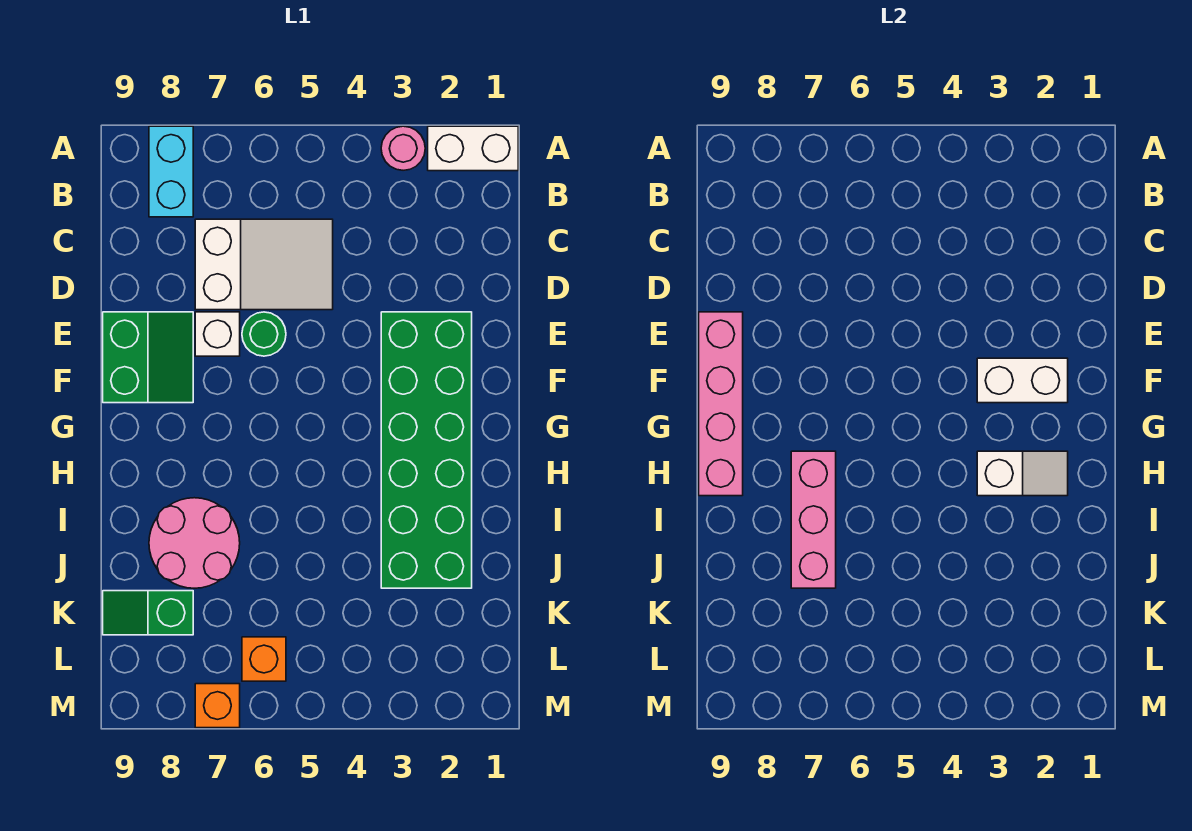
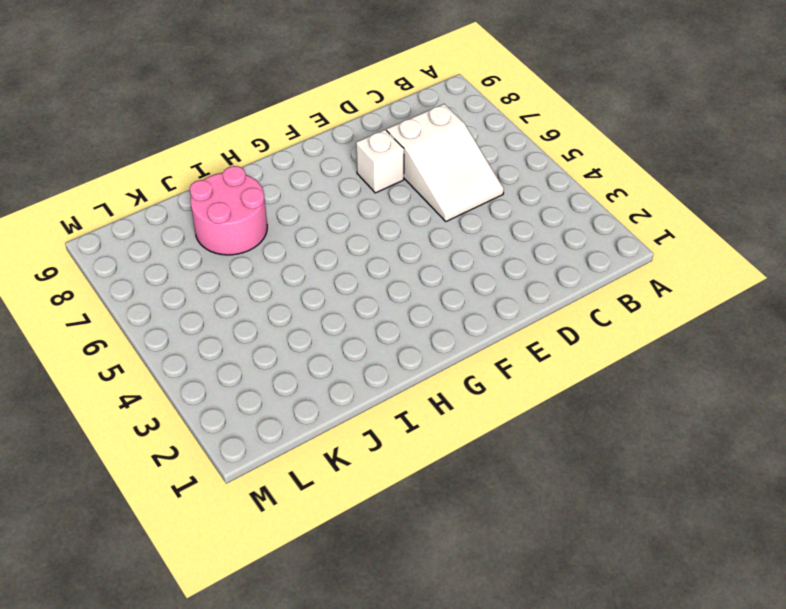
none -> white 1x2 brick [428,126,518,171]
none -> pink 1x1 round brick [381,126,425,170]
none -> cyan 1x2 brick [149,126,193,217]

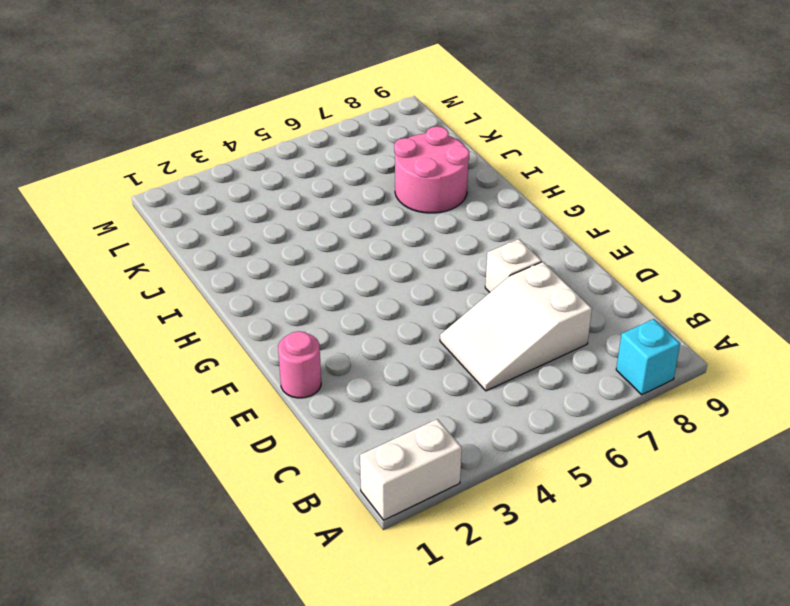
cyan 1x1 brick [616,319,680,395] -> cyan 1x2 brick [149,126,193,217]
pink 1x1 round brick [278,331,321,398] -> pink 1x1 round brick moved to [381,126,425,170]
none -> green 2x6 brick [381,312,472,588]
none -> green 1x1 round brick [242,312,286,356]
none -> green 2x2 slope [103,312,193,403]

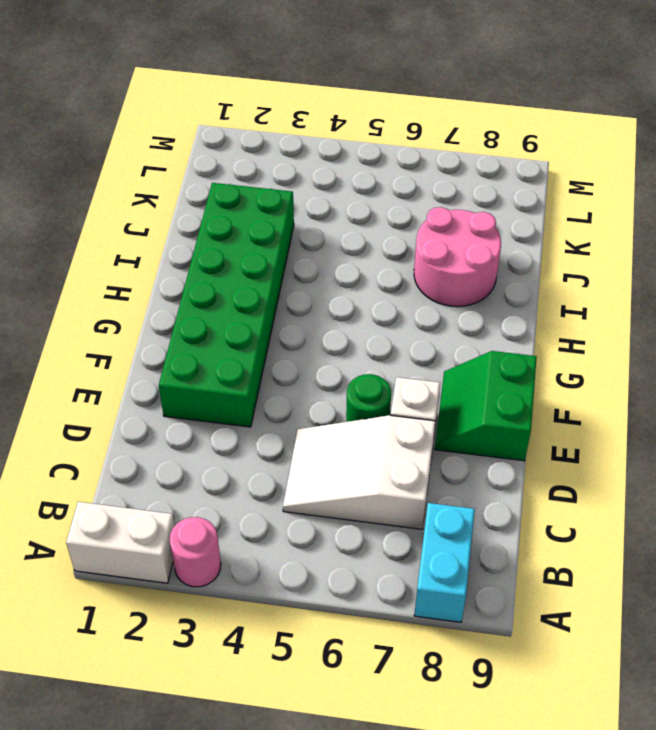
none -> green 1x2 slope [103,591,193,635]
none -> orange 1x1 brick [242,637,286,681]
none -> orange 1x1 brick [195,684,240,728]

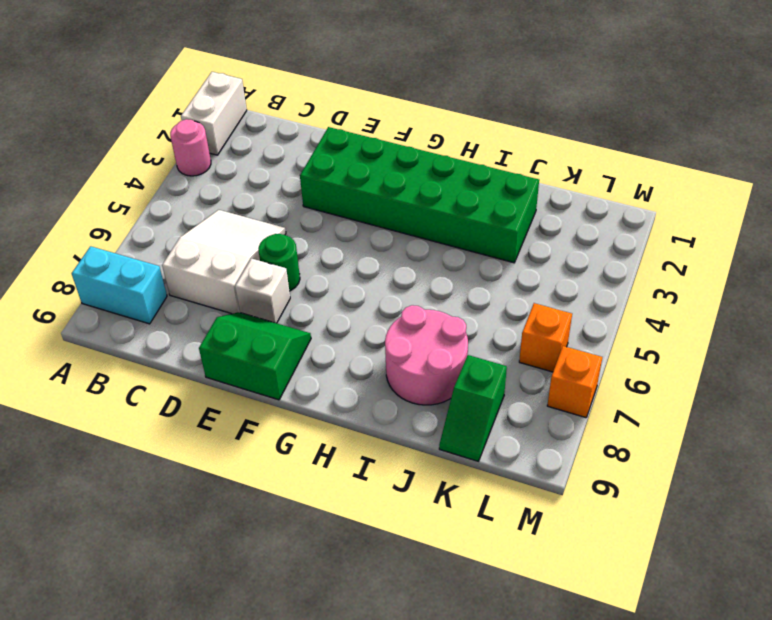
none -> pink 1x4 brick [699,312,743,496]
none -> white 1x2 brick [977,358,1068,403]
none -> white 1x2 slope [977,451,1068,496]

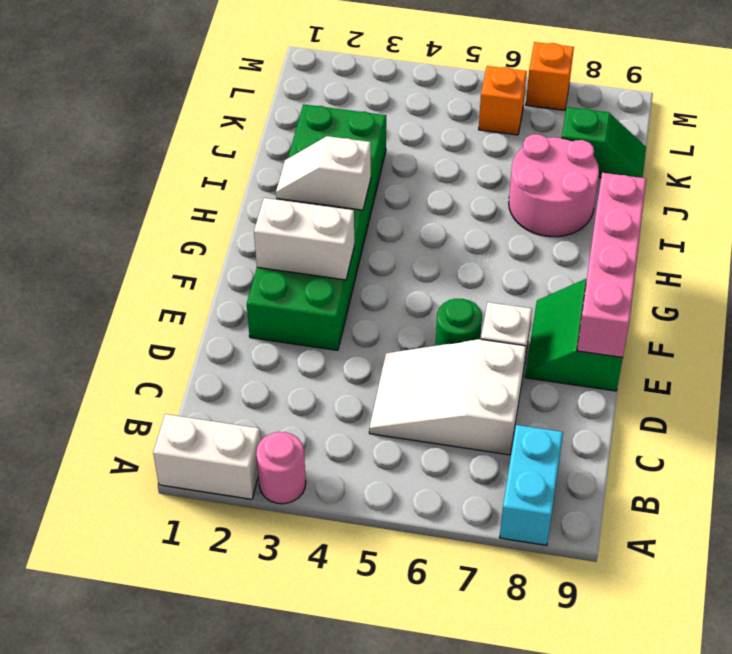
none -> pink 1x3 brick [791,451,836,588]

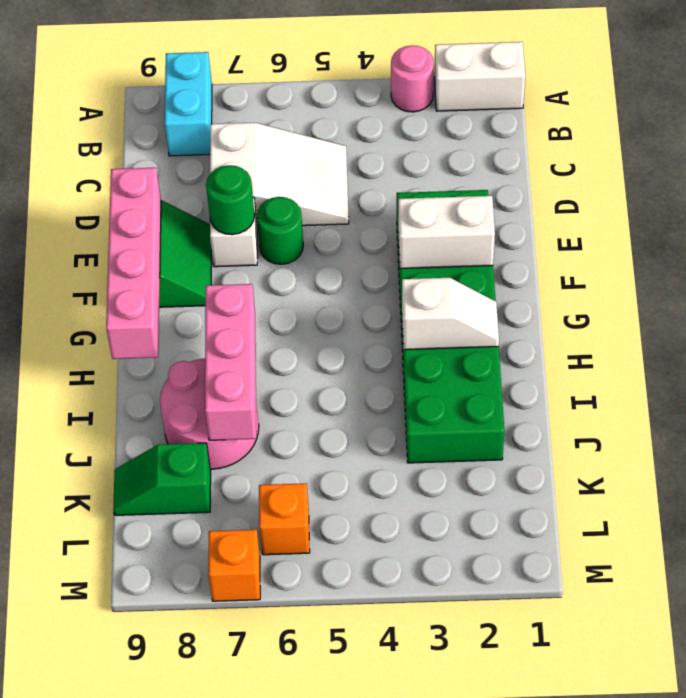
green 1x1 round brick [206,165,255,235] -> none

